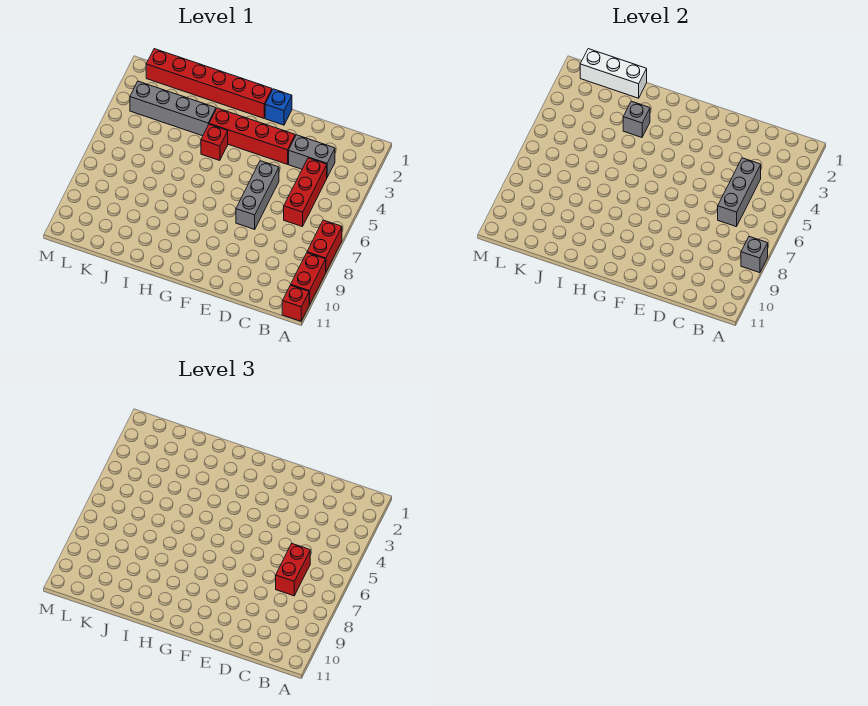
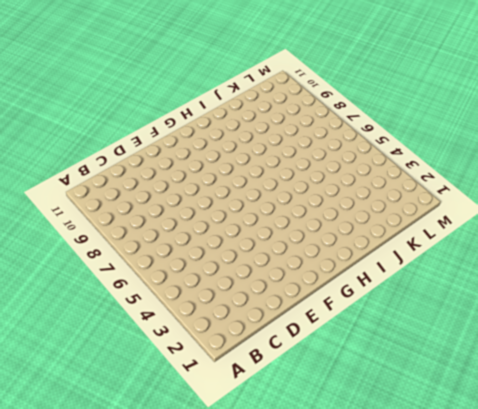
none -> red 1x2 brick [307,220,342,272]
none -> red 1x2 brick [291,253,326,305]
none -> red 1x1 brick [282,285,309,321]

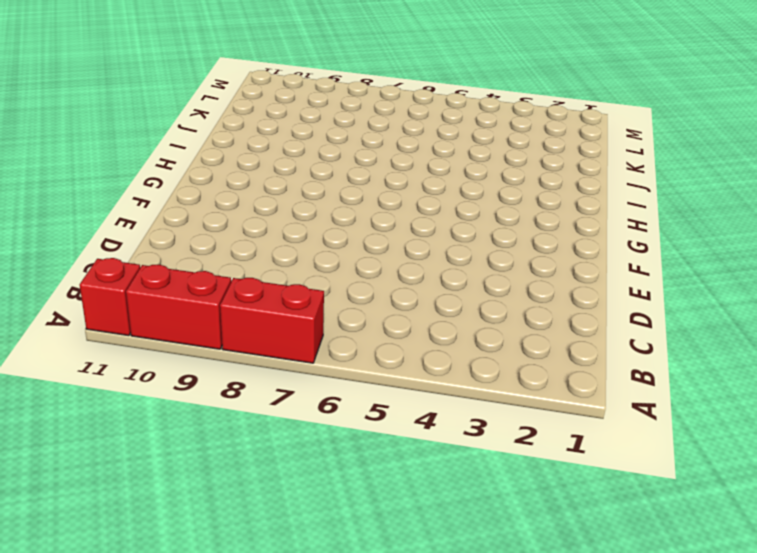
none -> grey 1x2 brick [289,135,335,177]
none -> red 1x3 brick [284,158,327,227]
none -> red 1x4 brick [209,108,295,164]

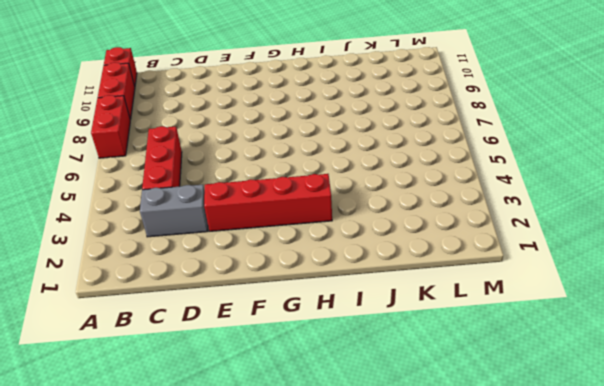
none -> grey 1x3 brick [236,161,279,229]
none -> blue 1x1 brick [265,89,292,125]
none -> red 1x6 brick [146,49,272,118]

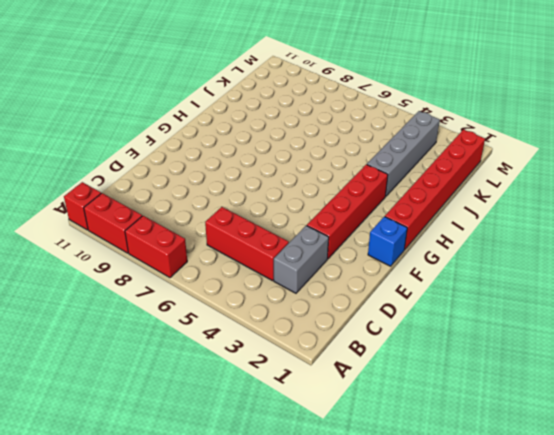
none -> grey 1x3 brick [236,161,279,229]
none -> red 1x1 brick [201,124,228,161]
none -> grey 1x1 brick [741,237,768,273]

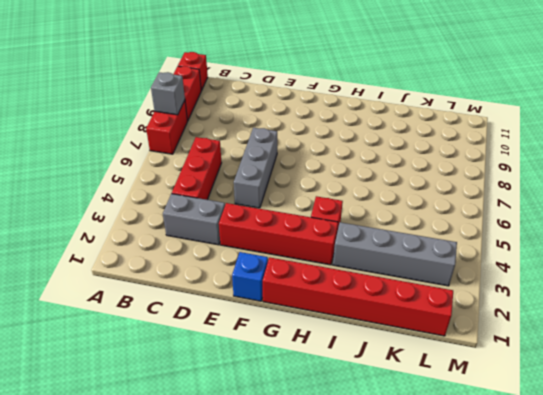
none -> grey 1x3 brick [718,158,761,227]
none -> grey 1x1 brick [623,101,650,137]
none -> white 1x3 brick [580,49,647,98]

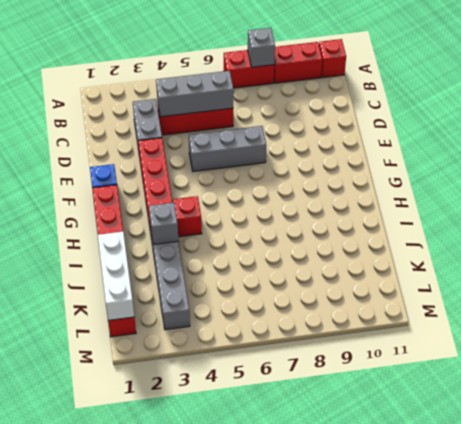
none -> red 1x2 brick [276,543,310,596]

